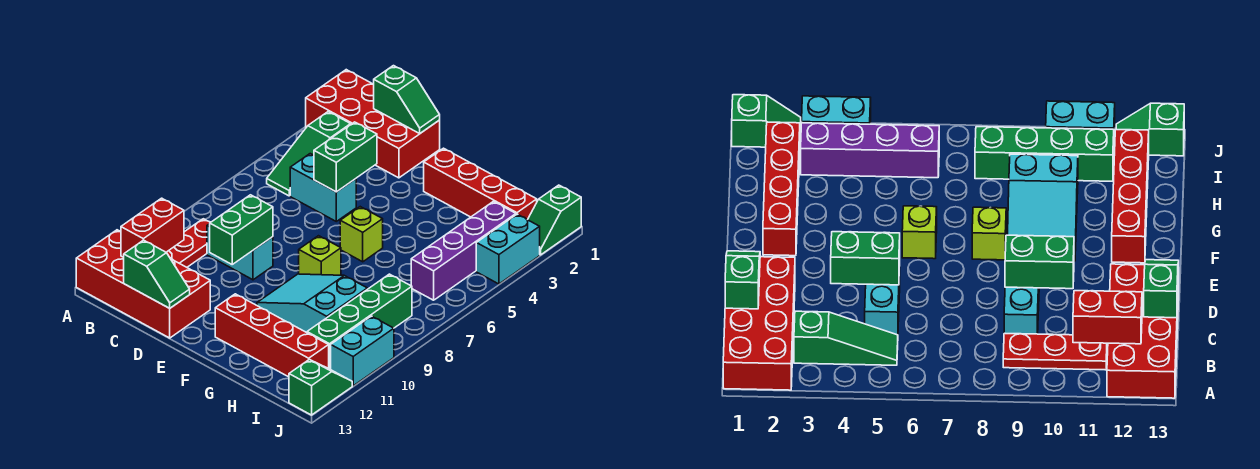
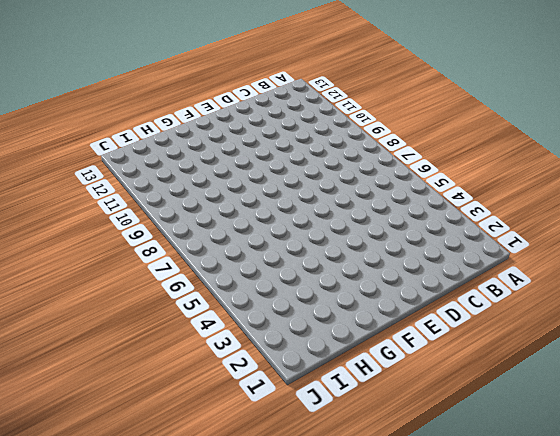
none -> red 2x4 brick [306,70,440,178]
none -> red 2x4 brick [76,230,210,338]
none -> green 1x3 slope [267,112,351,196]

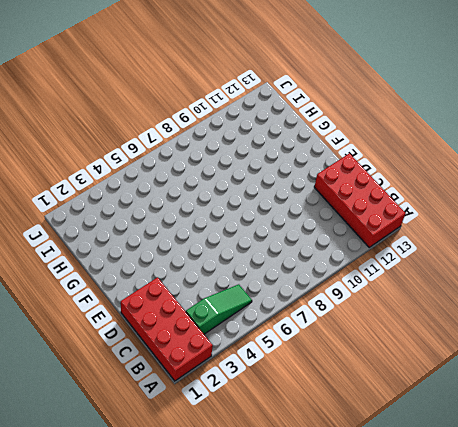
none -> red 1x3 plate [166,219,211,267]
none -> cyan 1x2 brick [290,154,356,221]
none -> cyan 1x2 brick [207,224,273,280]

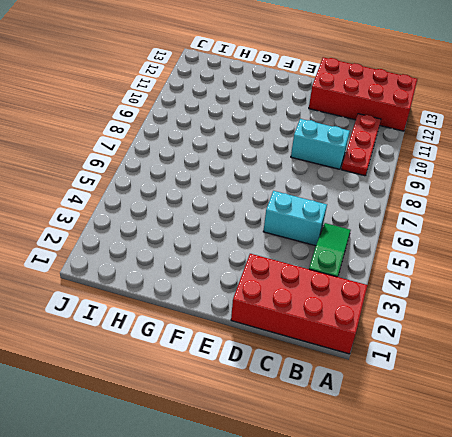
none -> red 1x4 brick [424,148,537,220]
none -> lime 1x1 brick [340,207,383,262]
none -> lime 1x1 brick [299,236,341,275]

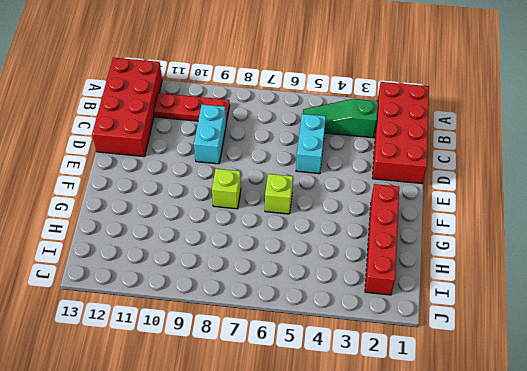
none -> cyan 2x3 slope [257,274,367,333]
none -> red 1x4 brick [215,294,329,377]
none -> purple 1x4 brick [411,201,516,300]

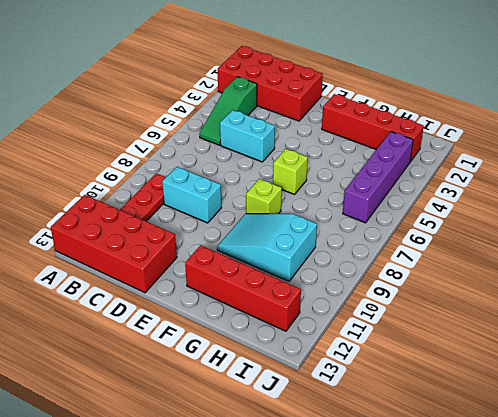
none -> green 1x4 brick [307,274,412,369]
none -> green 1x2 slope [528,185,581,255]
none -> cyan 1x2 brick [476,214,540,284]

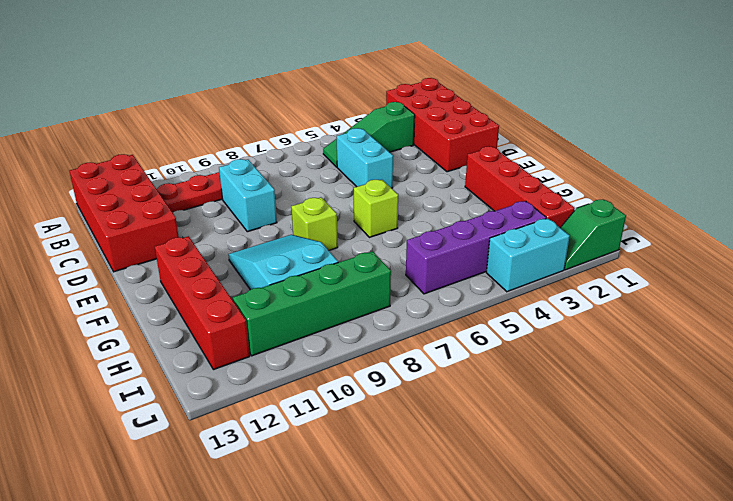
none -> cyan 1x2 brick [331,316,394,386]
none -> green 1x2 slope [289,360,352,415]
none -> red 1x2 brick [121,198,184,257]

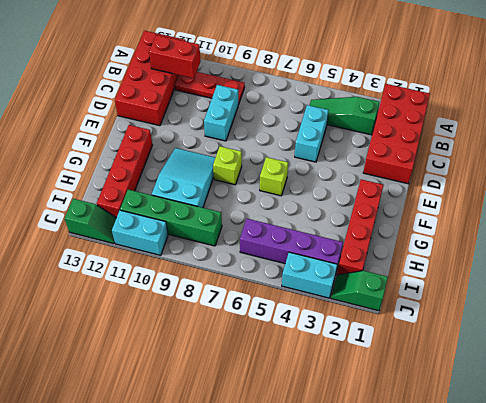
none -> green 1x2 slope [373,66,440,133]
none -> green 1x2 slope [124,240,190,308]
none -> green 1x2 brick [314,122,377,192]

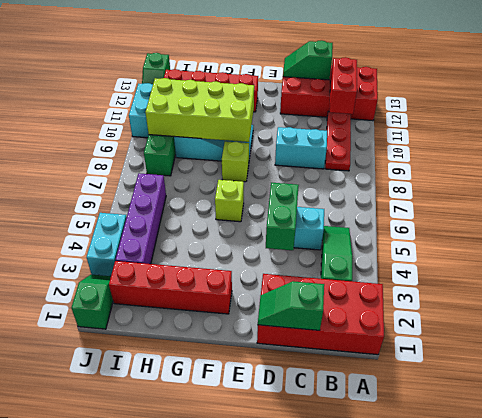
lime 2x4 brick [145,78,254,142] -> none
none -> green 1x2 brick [210,195,273,264]

